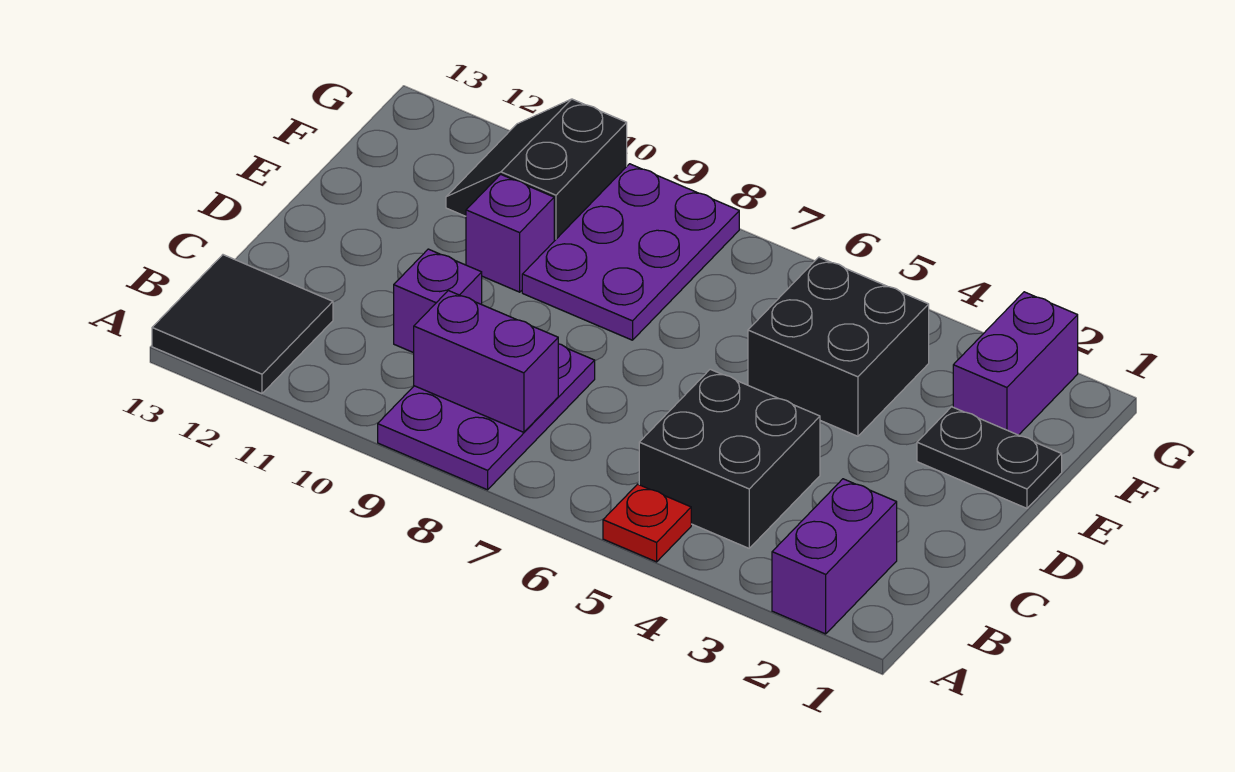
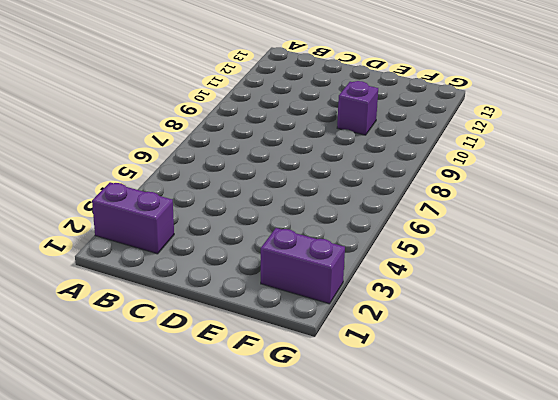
none -> red 1x1 plate [603,484,691,562]
none -> purple 2x3 plate [378,344,595,490]
none -> black 2x2 tile [152,255,333,394]

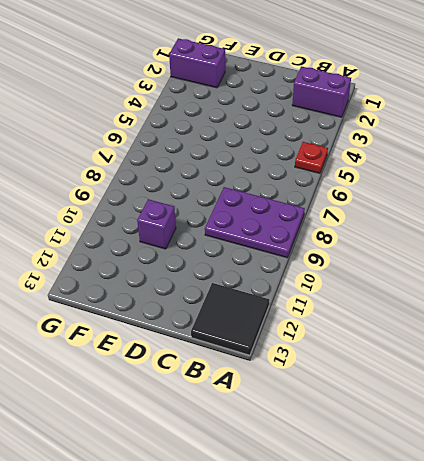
none -> black 2x2 brick [639,369,820,548]
none -> purple 1x1 brick [394,249,482,353]
none -> black 1x2 plate [917,407,1062,508]

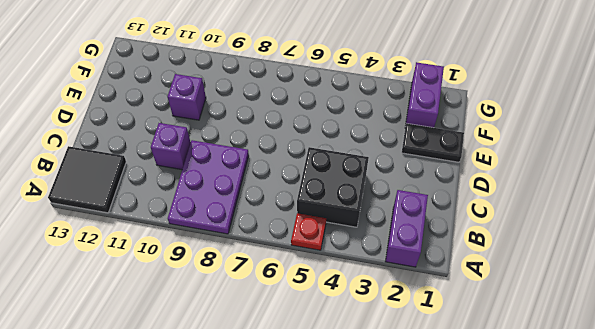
none -> black 2x2 brick [748,257,929,436]
none -> purple 2x3 plate [522,164,739,340]
none -> black 2x2 slope [446,99,627,241]

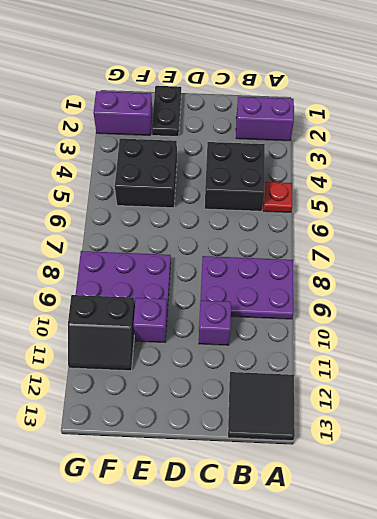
none -> purple 1x2 brick [414,291,558,432]

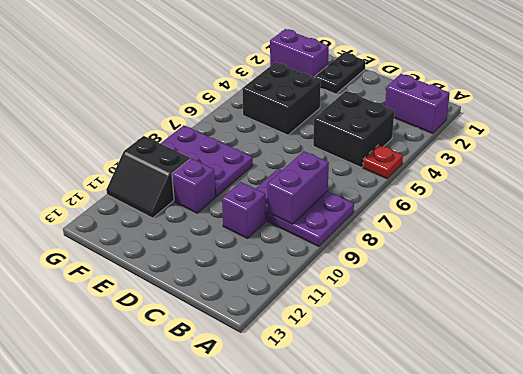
none -> black 2x2 tile [152,255,333,394]

